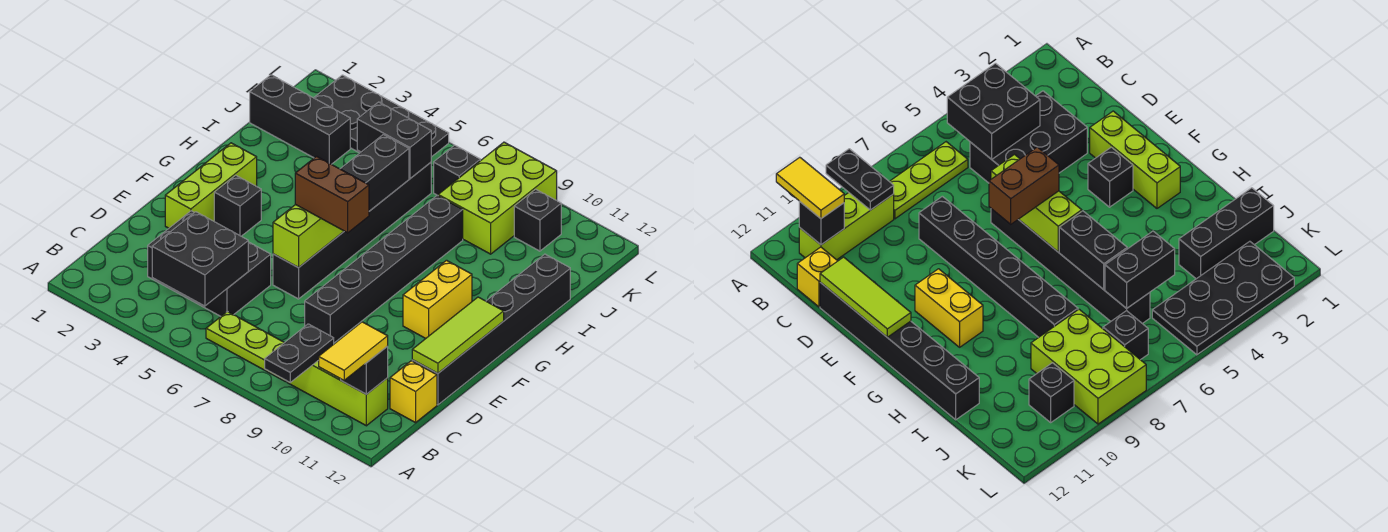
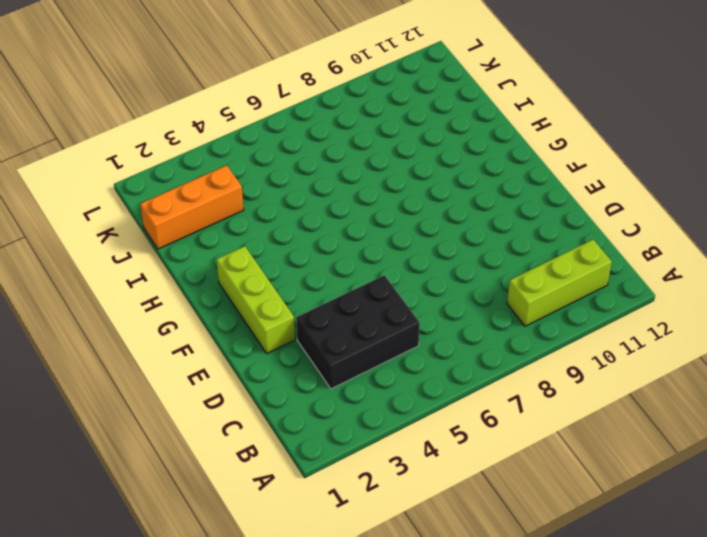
orange 1x3 brick [140,165,244,249] -> black 1x3 brick [250,75,350,164]
none -> lime 1x3 plate [206,311,286,382]
none -> yellow 1x1 brick [390,361,437,423]
none -> black 1x6 brick [305,196,463,343]

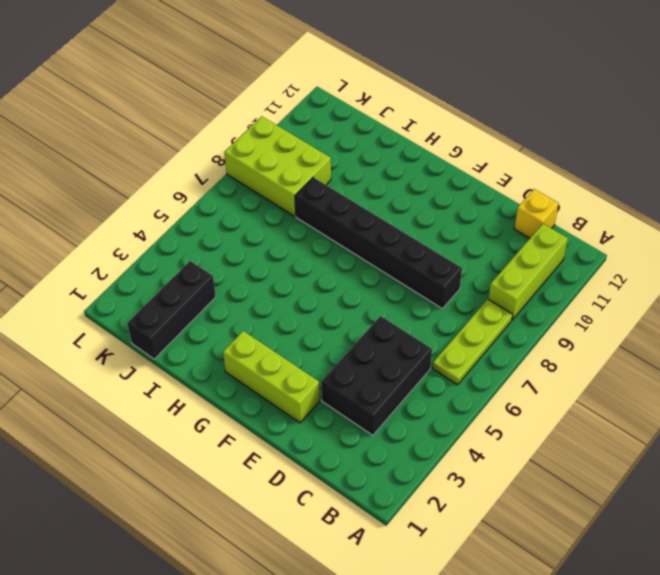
none -> black 1x6 brick [412,254,570,405]
none -> black 1x6 brick [273,162,431,299]
none -> black 1x1 brick [214,175,261,236]

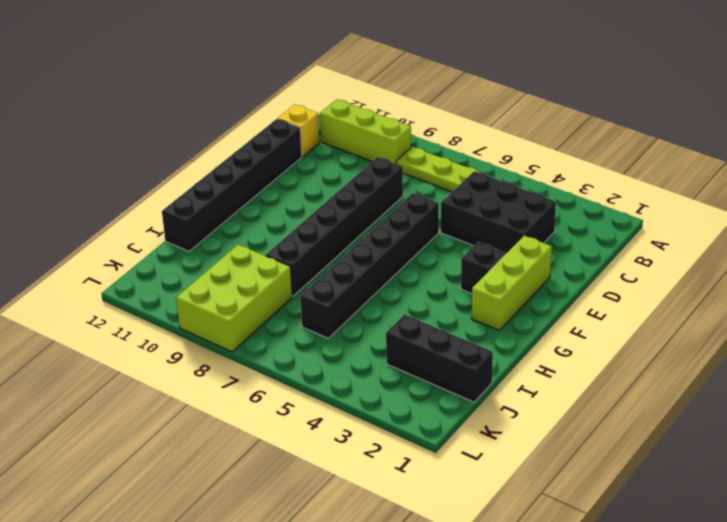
none -> yellow 1x2 brick [403,260,472,339]
none -> black 2x4 plate [314,75,449,157]
none -> black 1x1 brick [434,145,480,196]

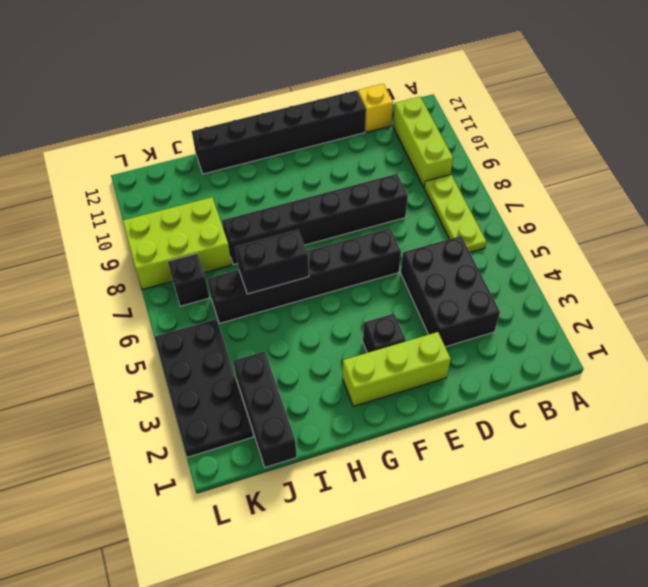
none -> yellow 1x2 brick [403,260,472,339]
none -> black 1x1 brick [514,189,561,251]
none -> black 1x2 plate [265,324,334,382]

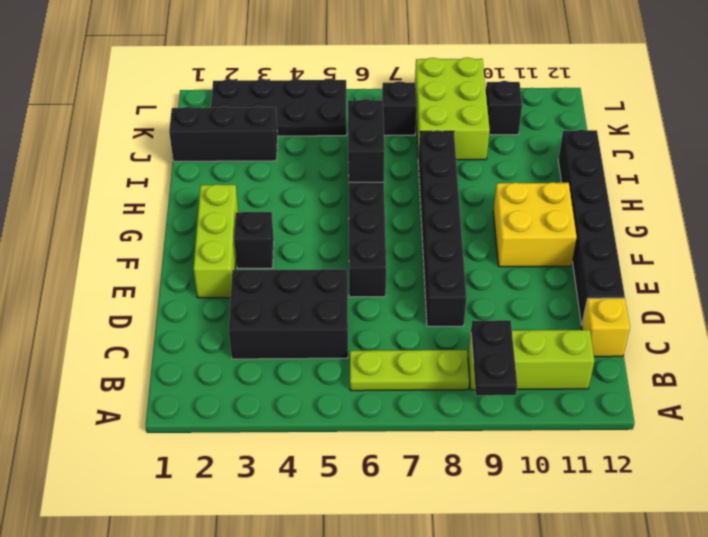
yellow 2x2 brick [493,182,577,267] -> yellow 1x2 brick [403,260,472,339]
none -> black 2x2 brick [152,212,248,306]
none -> black 1x1 brick [341,347,388,394]
none -> lime 1x3 tile [412,297,504,373]

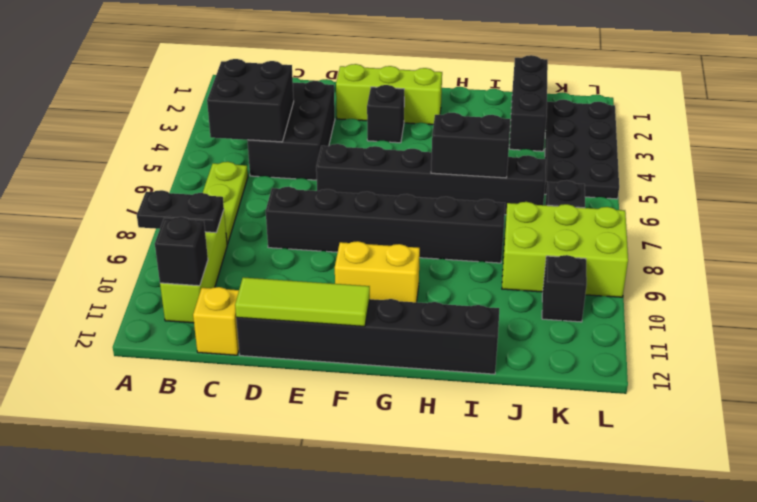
none -> lime 1x3 brick [273,204,344,268]
none -> black 1x2 brick [357,102,431,179]
none -> yellow 1x2 tile [319,322,388,380]

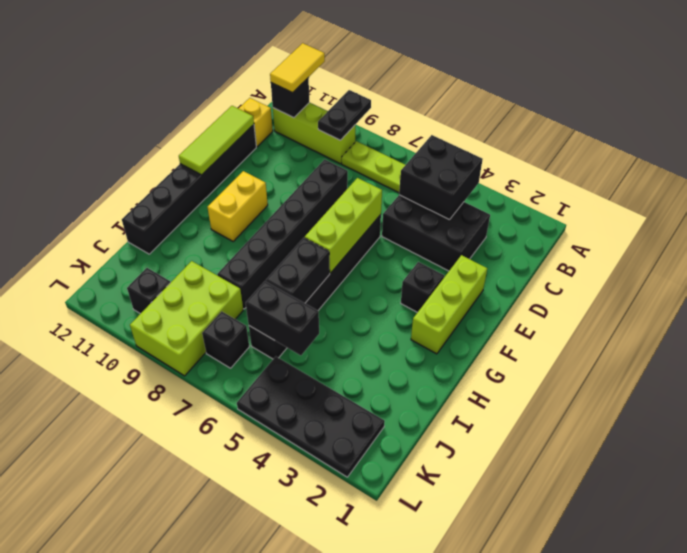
none -> black 1x3 brick [250,75,350,164]
none -> brown 1x2 brick [295,156,369,233]

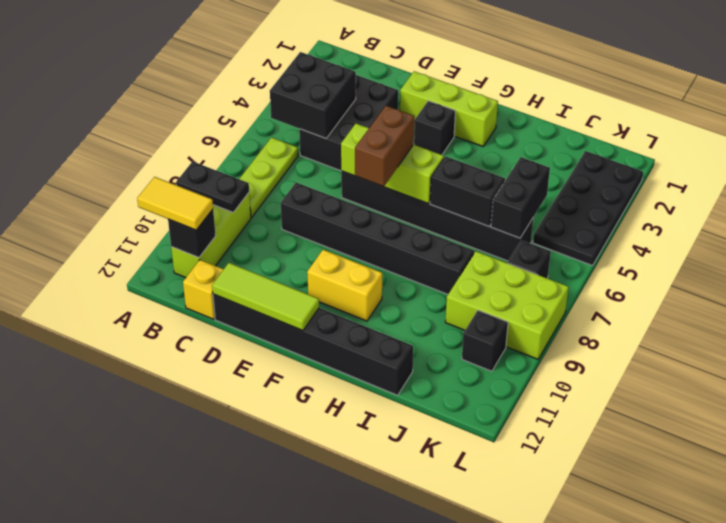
none -> black 1x3 brick [250,75,350,164]

